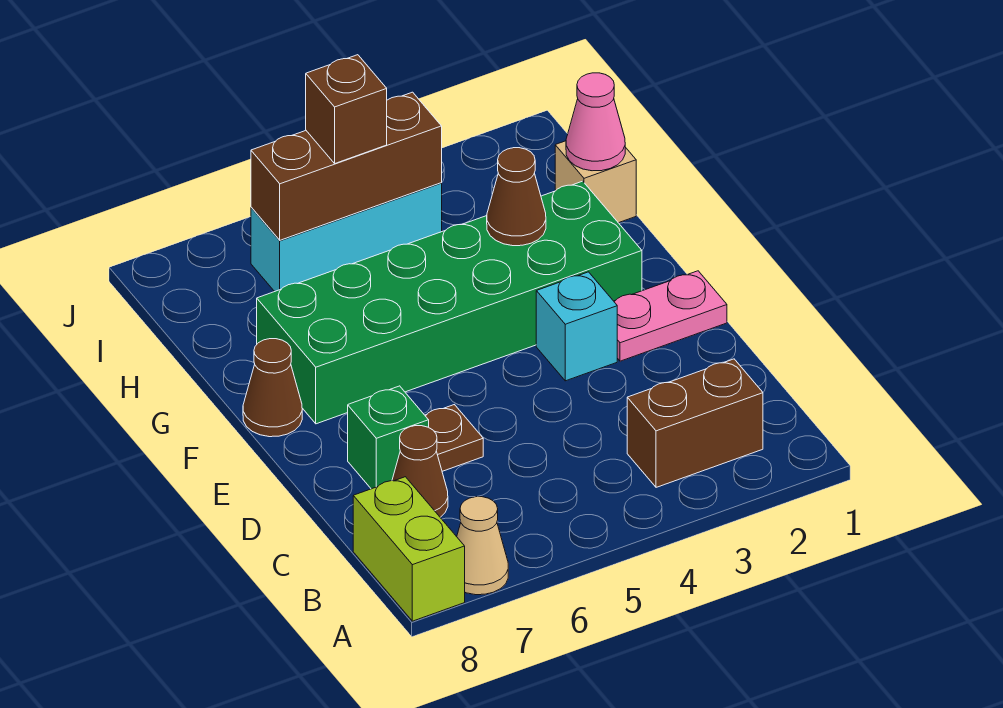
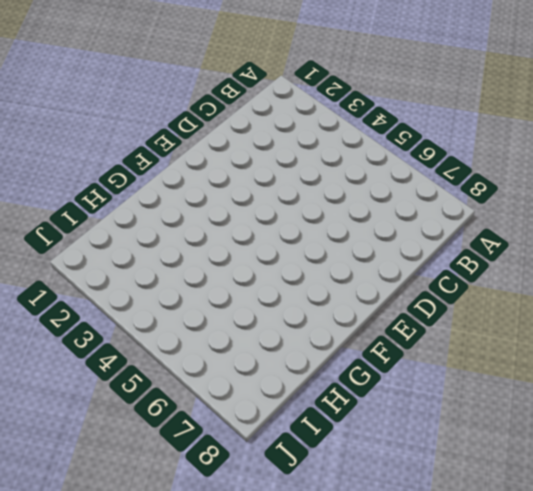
none -> tan 1x1 cone [457,497,508,595]
none -> lime 1x2 brick [353,477,465,621]
none -> brown 1x2 brick [627,359,763,487]

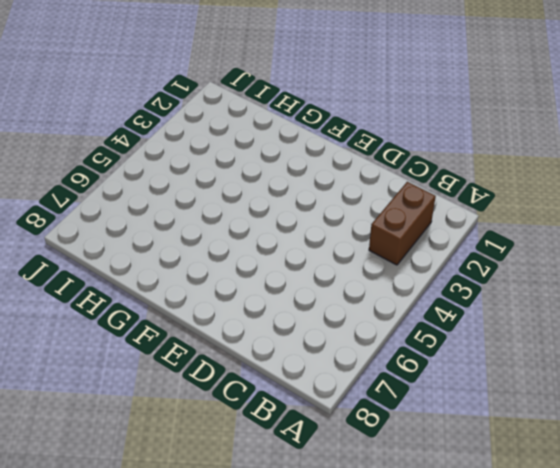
none -> tan 1x1 cone [457,497,508,595]
none -> lime 1x2 brick [353,477,465,621]
none -> brown 1x1 cone [392,426,448,517]

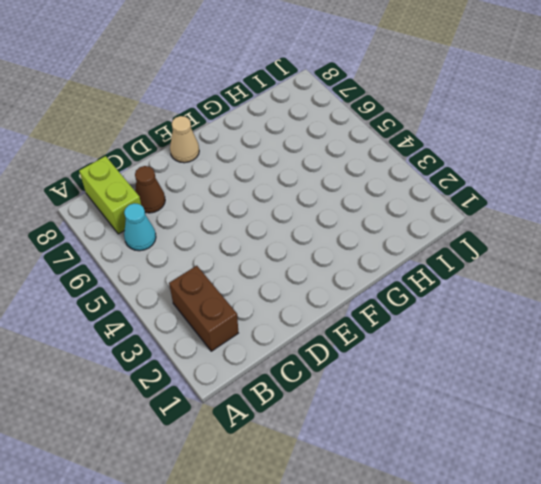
cyan 1x1 cone [124,203,156,251] -> none
lime 1x2 brick [79,156,141,234] -> lime 1x2 brick turned to [353,477,465,621]
tan 1x1 cone [170,116,199,163] -> tan 1x1 cone moved to [457,497,508,595]
none -> brown 1x1 plate [425,405,483,471]
none -> green 1x1 brick [348,386,429,489]
none -> pink 1x2 plate [614,271,727,361]

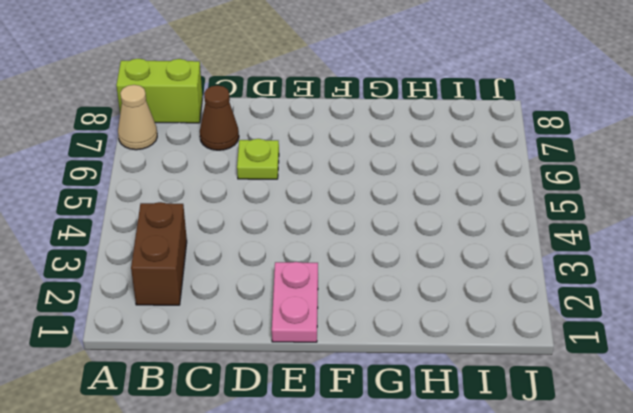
lime 1x1 plate [237,139,279,179] -> brown 1x1 plate [425,405,483,471]
none -> green 1x1 brick [348,386,429,489]
none -> cyan 1x1 brick [536,272,617,381]
none -> green 2x6 brick [257,181,642,424]

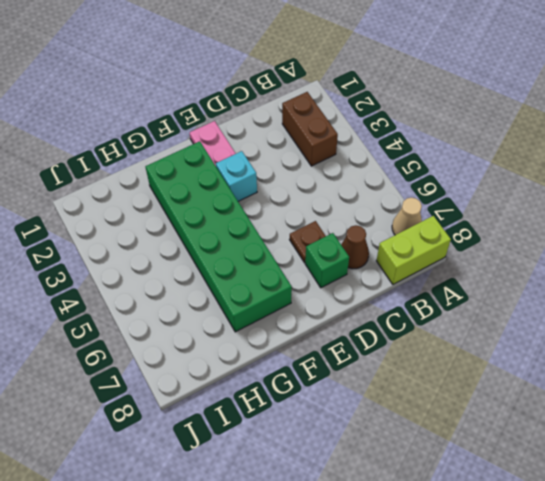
none -> brown 1x1 cone [243,339,302,437]
none -> tan 1x1 brick [555,141,636,223]
none -> cyan 1x3 brick [251,183,442,292]

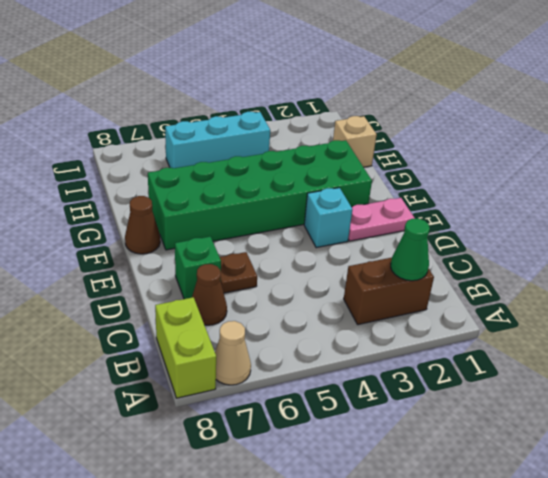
green 1x1 cone [391,219,430,281] -> none
none -> brown 1x1 cone [487,148,546,246]
none -> pink 1x1 cone [566,73,625,171]
none -> brown 1x3 brick [251,92,442,240]

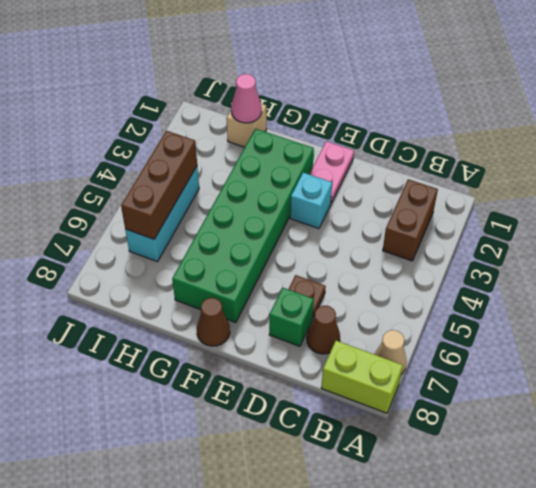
none -> brown 1x1 cone [487,148,546,246]
none -> brown 1x1 brick [306,55,387,163]

